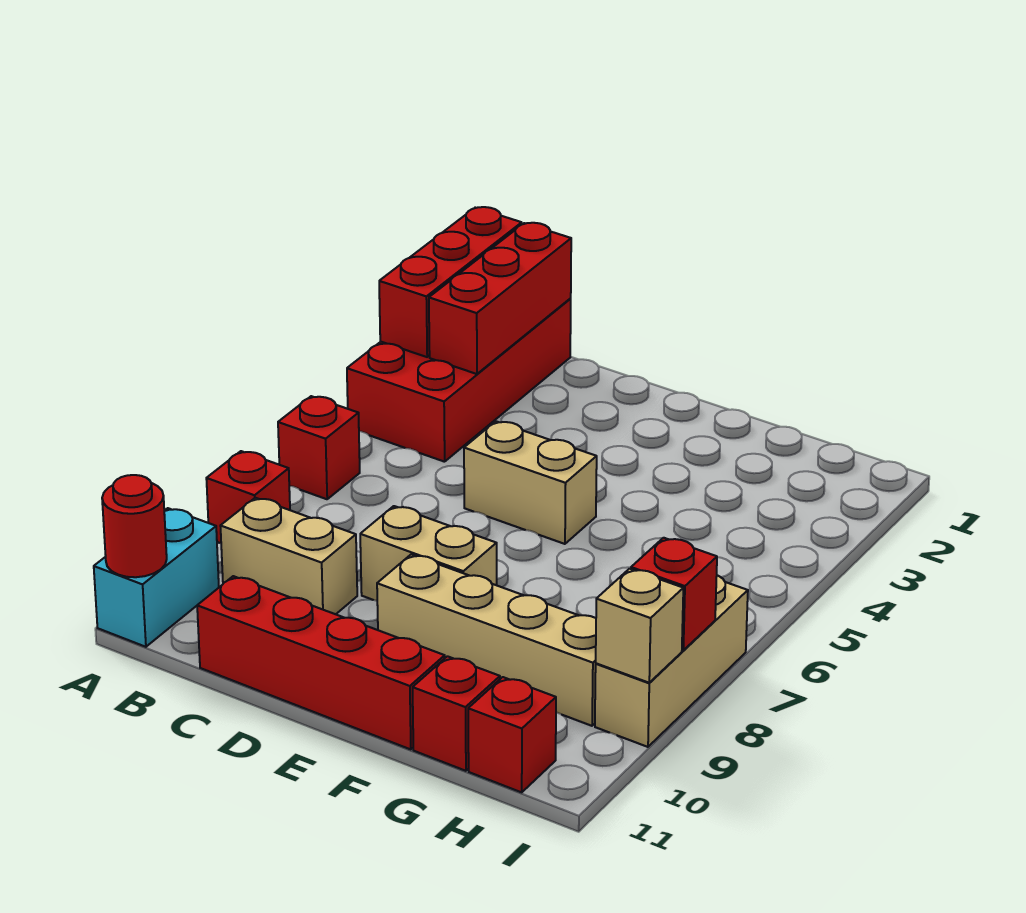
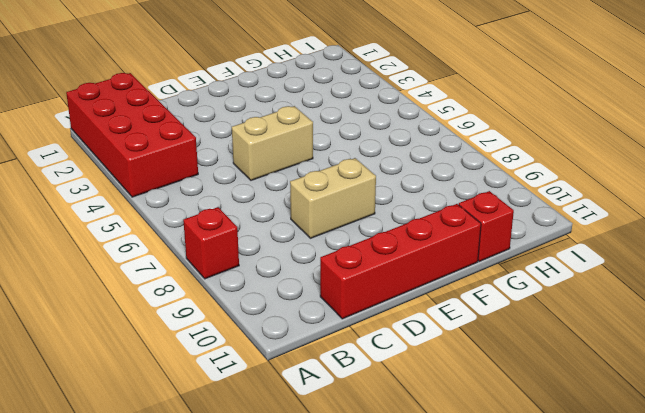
none -> red 1x1 brick [278,396,360,499]
none -> cyan 1x2 brick [94,508,219,647]
none -> tan 1x2 brick [221,498,357,614]

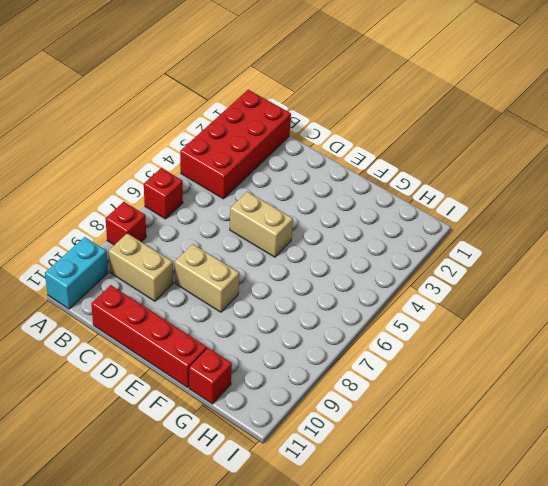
none -> tan 1x4 brick [377,554,596,726]
none -> red 1x1 brick [468,677,556,792]
none -> tan 1x3 brick [595,575,748,747]

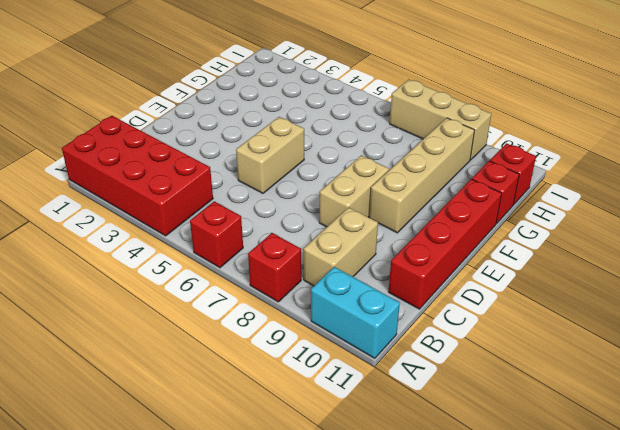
none -> red 1x3 brick [379,207,522,357]
none -> red 1x1 round brick [102,475,167,577]
none -> red 1x3 brick [429,223,571,374]

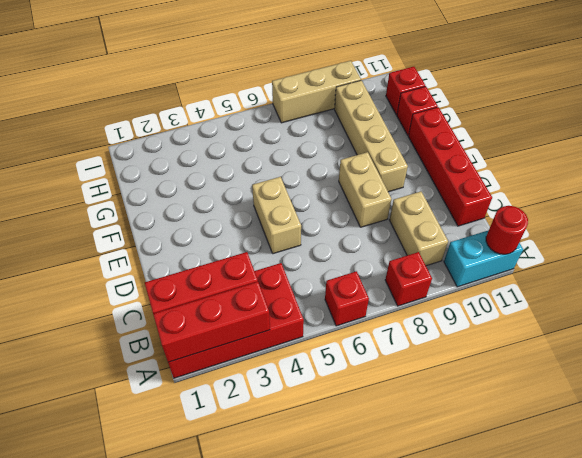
none -> red 1x1 brick [631,538,717,650]
none -> tan 1x1 brick [596,569,683,683]

